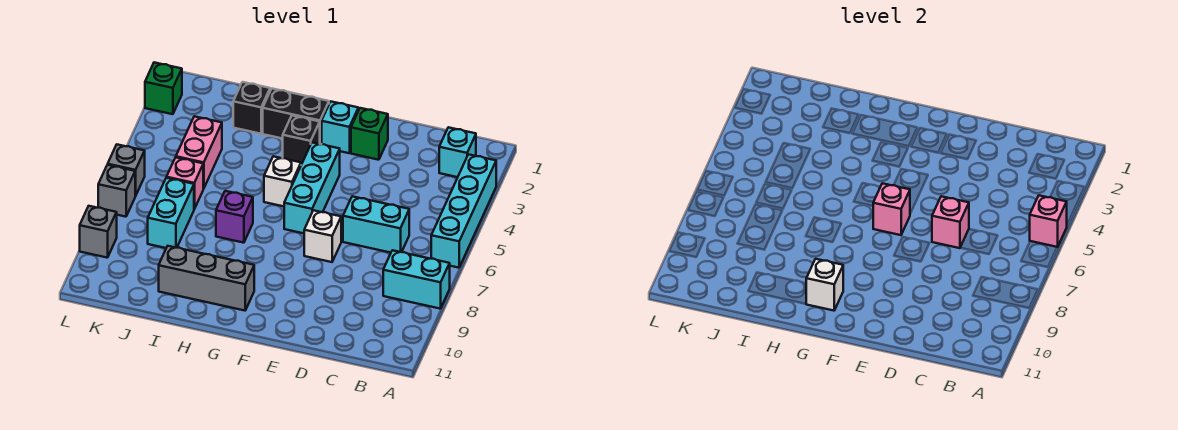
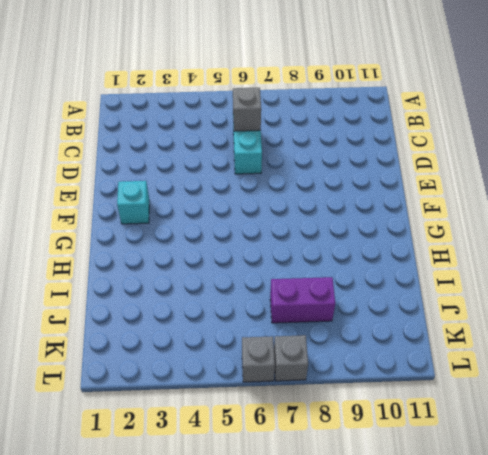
grey 1x1 brick [233,88,261,131] -> grey 1x1 brick moved to [80,206,117,258]
purple 1x2 brick [270,277,335,323] -> cyan 1x2 brick [148,178,194,248]
none -> cyan 1x4 brick [431,154,496,268]
none -> cyan 1x2 brick [383,250,450,309]
none -> cyan 1x1 brick [439,127,476,177]

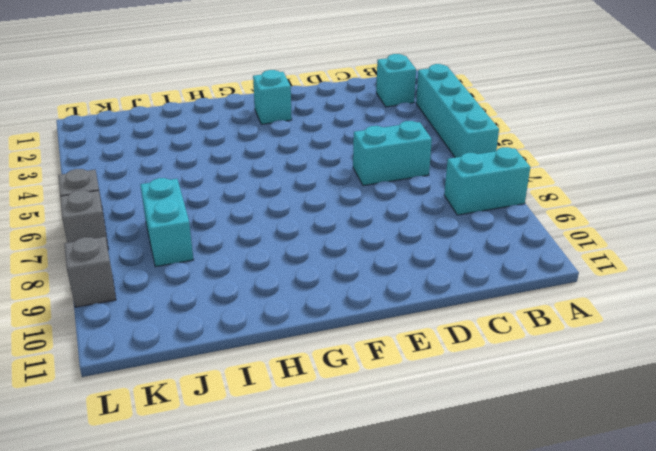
none -> green 1x1 brick [351,108,388,160]
none -> white 1x1 brick [304,210,341,262]
none -> cyan 1x3 brick [284,142,340,233]

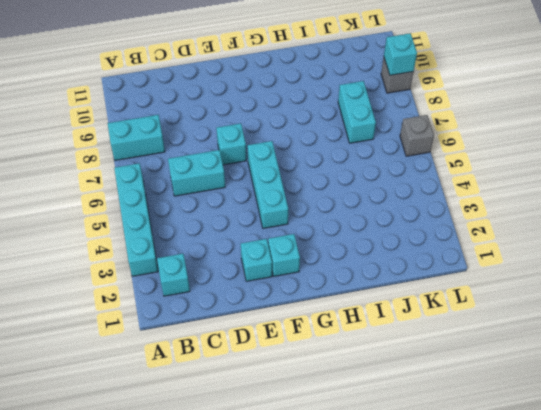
cyan 1x1 brick [241,239,272,281] -> green 1x1 brick [351,108,388,160]
cyan 1x1 brick [216,123,246,165] -> white 1x1 brick [304,210,341,262]
cyan 1x1 brick [384,33,417,75] -> none
none -> black 1x2 brick [263,89,329,144]
none -> black 1x1 brick [283,116,320,165]
none -> white 1x1 brick [264,156,301,206]

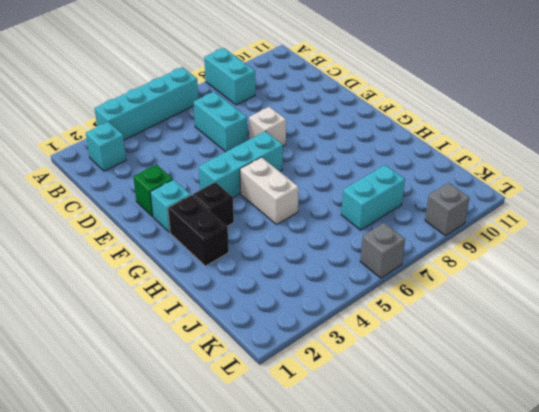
white 1x2 brick [240,157,299,224] -> white 1x1 brick [264,156,301,206]
none -> grey 1x3 brick [159,246,254,311]
none -> purple 1x1 brick [216,191,253,243]
none -> black 1x1 brick [233,82,270,134]

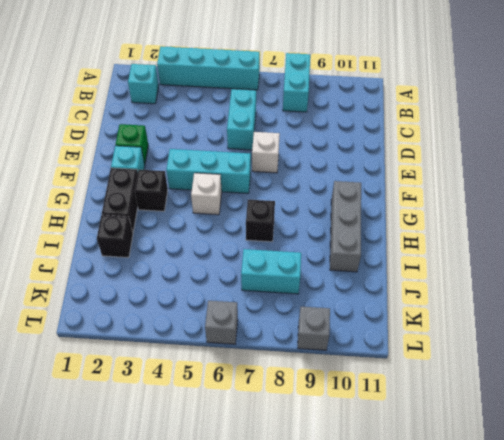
black 1x1 brick [246,200,275,242] -> purple 1x1 brick [216,191,253,243]
none -> pink 1x2 brick [176,116,222,189]
none -> pink 1x1 brick [166,157,203,209]
none -> green 1x1 brick [145,62,182,114]

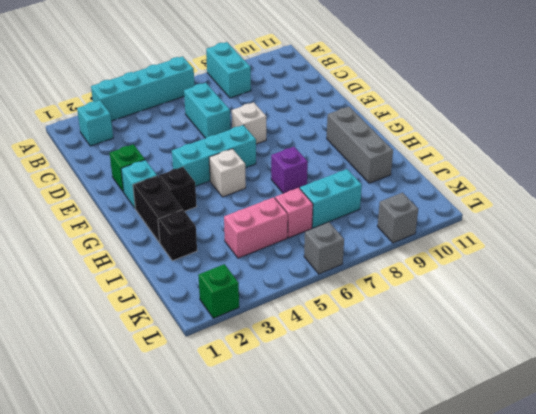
none -> grey 1x1 brick [98,165,135,217]
none -> pink 1x1 brick [1030,196,1067,247]
none -> pink 1x1 brick [932,196,969,248]

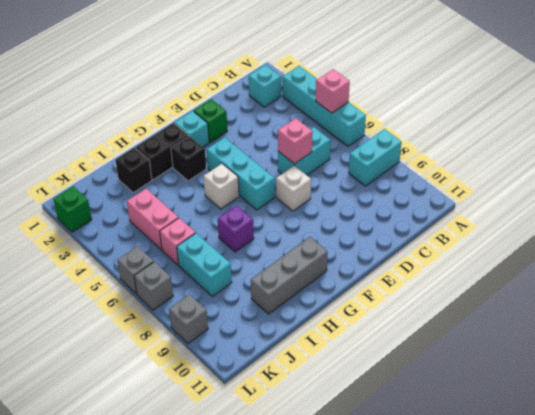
none -> pink 1x1 brick [873,183,910,235]
none -> white 1x1 brick [806,259,843,311]

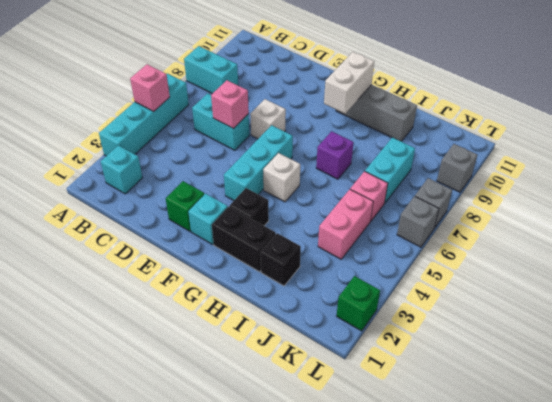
white 1x2 brick [324,52,374,114] -> white 1x1 brick [806,259,843,311]
none -> pink 1x1 brick [873,183,910,235]

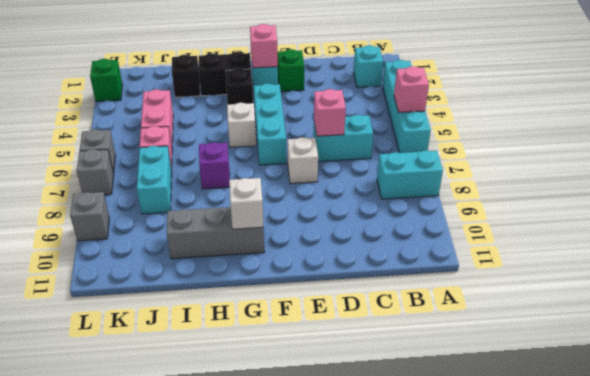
pink 1x1 brick [250,24,278,68] -> pink 1x1 brick moved to [873,183,910,235]

